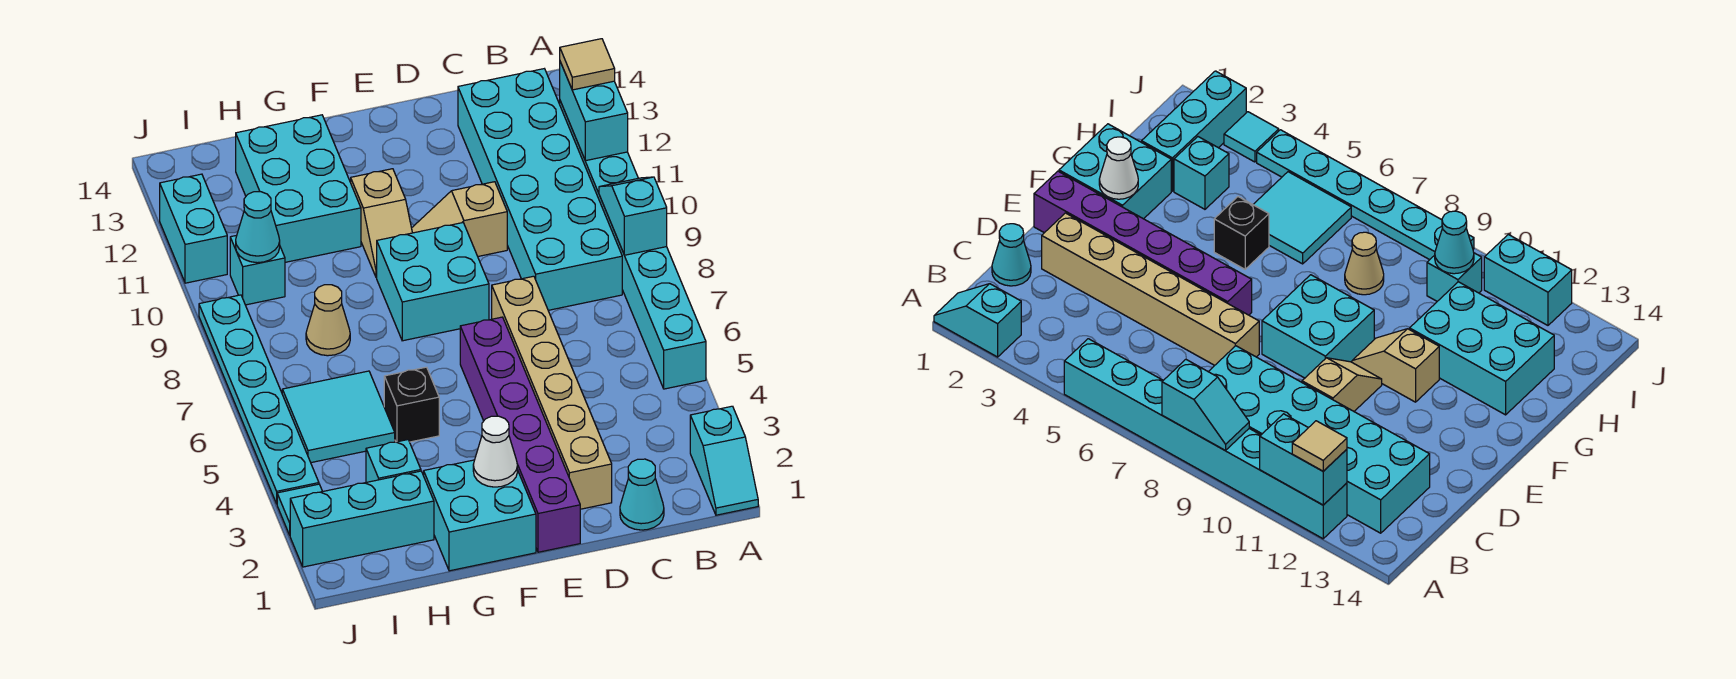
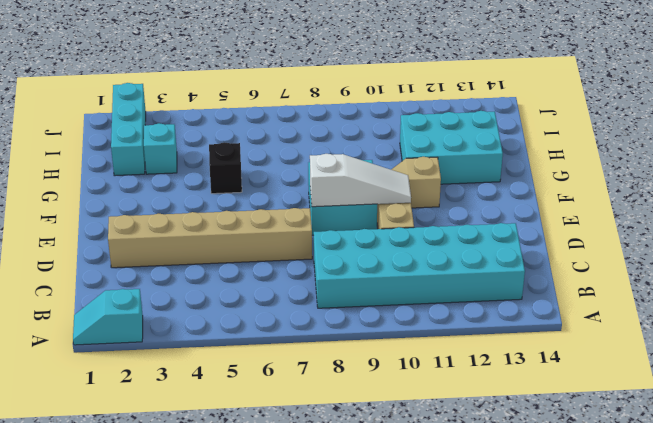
white 1x3 slope [310,154,411,207] -> none
none -> cyan 1x8 brick [560,101,706,389]
none -> cyan 1x1 cone [620,459,664,530]
none -> purple 1x6 brick [460,317,580,552]

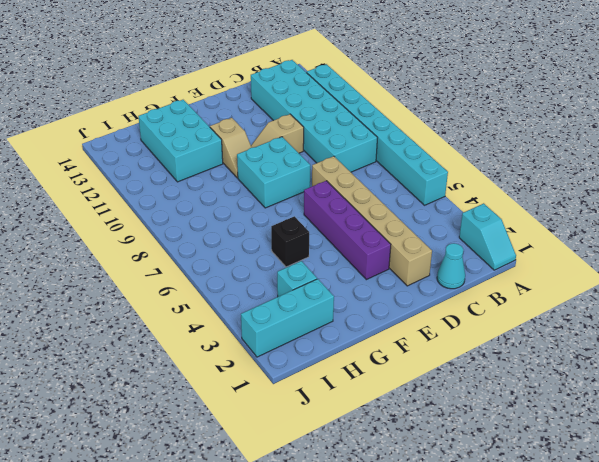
purple 1x4 brick [304,181,391,280] -> purple 1x6 brick [460,317,580,552]
none -> cyan 2x2 brick [424,460,536,571]
none -> cyan 2x2 tile [282,371,395,463]
none -> tan 1x1 cone [306,285,350,356]

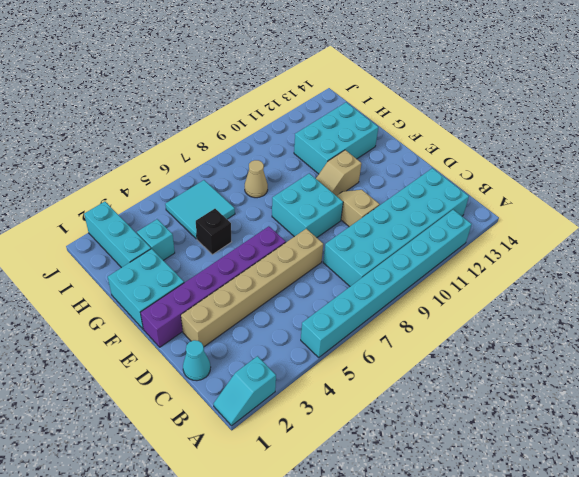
none -> cyan 1x1 brick [230,236,285,305]
none -> cyan 1x1 tile [277,484,323,535]
none -> cyan 1x6 plate [199,295,319,504]

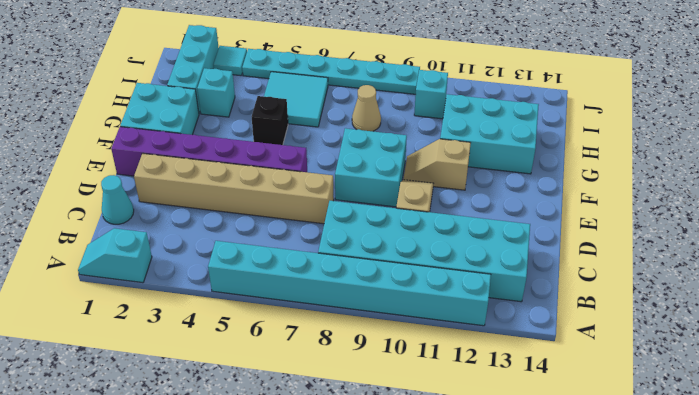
none -> cyan 1x2 brick [160,174,227,283]
none -> cyan 1x2 slope [599,177,667,255]
none -> cyan 1x2 brick [560,62,628,161]

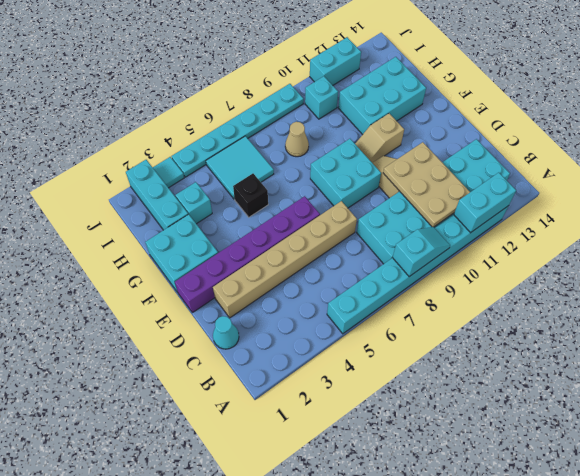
tan 2x3 plate [383,142,470,227] -> none
none -> cyan 1x2 slope [690,406,758,515]
none -> white 1x1 cone [473,416,517,487]
none -> cyan 1x1 cone [236,192,280,263]

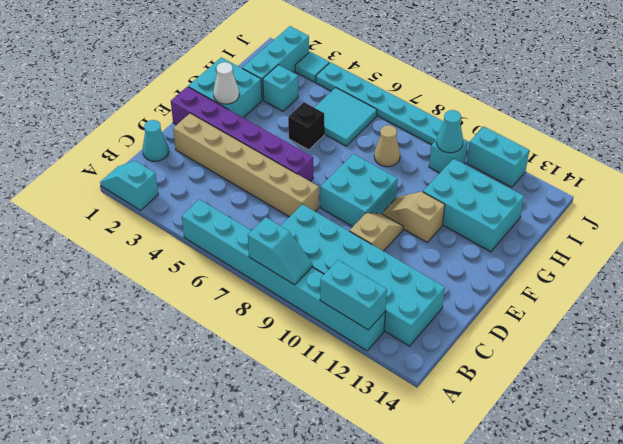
none -> tan 1x1 tile [560,39,615,90]

